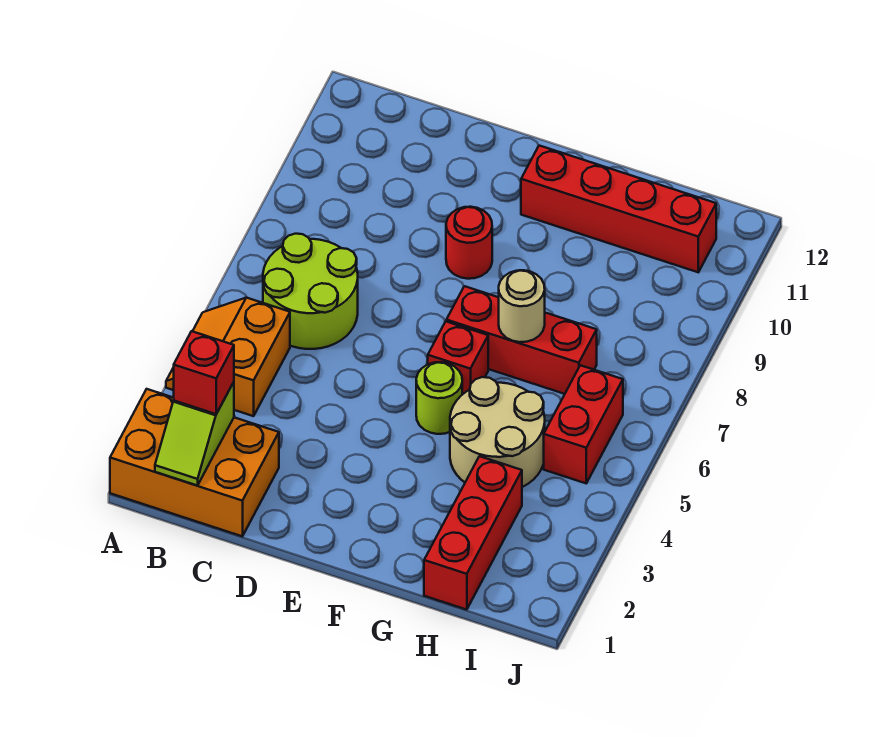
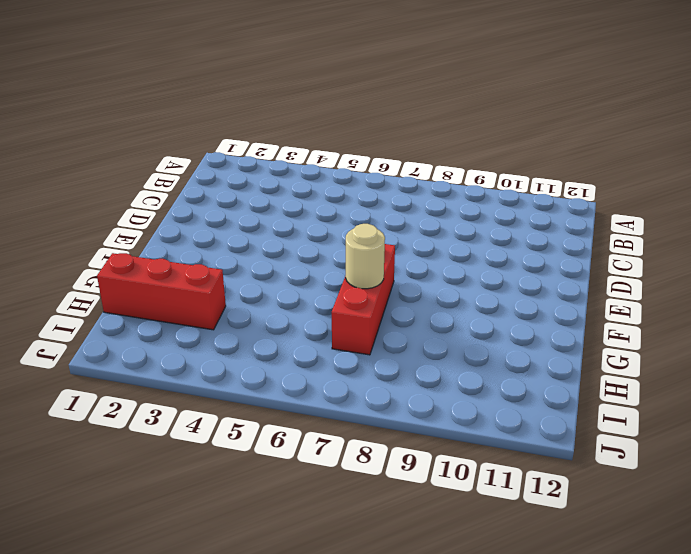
none -> orange 2x3 brick [110,389,279,536]
none -> orange 2x2 slope [166,298,290,416]
none -> lime 2x2 round brick [263,234,358,349]

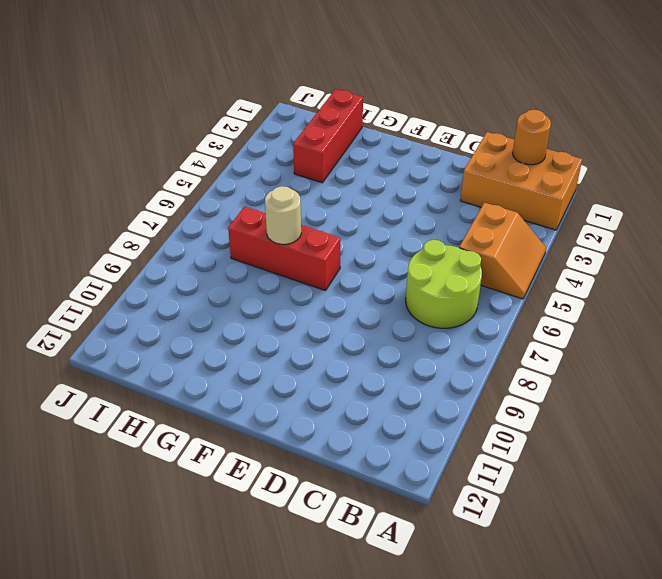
orange 1x1 round brick [513,110,551,165] -> lime 1x2 slope [155,382,234,486]
none -> red 1x1 round brick [446,207,492,279]
none -> lime 1x1 round brick [416,362,462,434]
none -> red 1x1 brick [428,321,488,395]

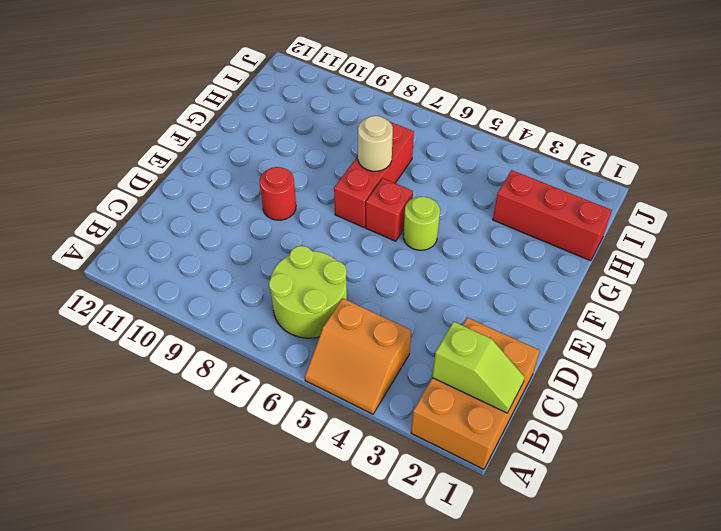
none -> red 1x4 brick [521,146,716,272]
none -> tan 2x2 round brick [450,377,545,487]
none -> red 1x2 brick [544,365,623,483]

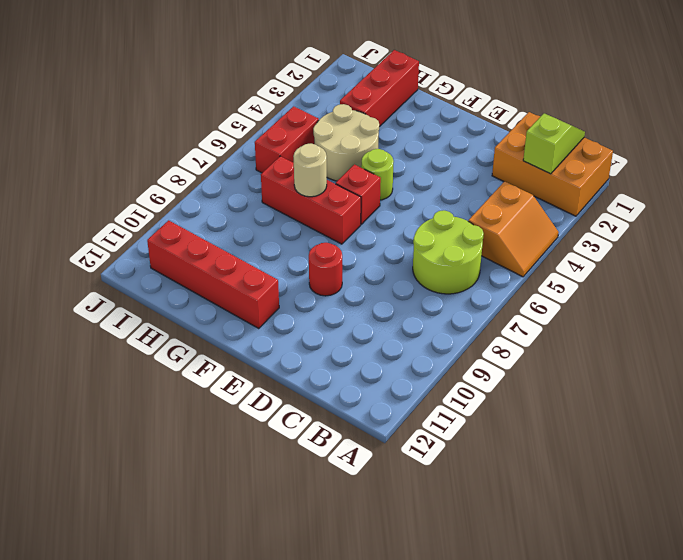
none -> red 1x1 brick [174,331,234,414]

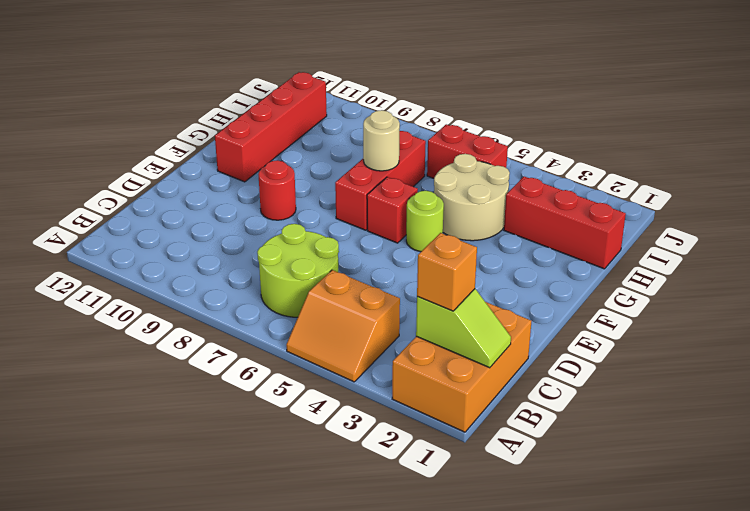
orange 1x1 brick [417,233,477,311] -> red 1x1 brick [174,331,234,414]

